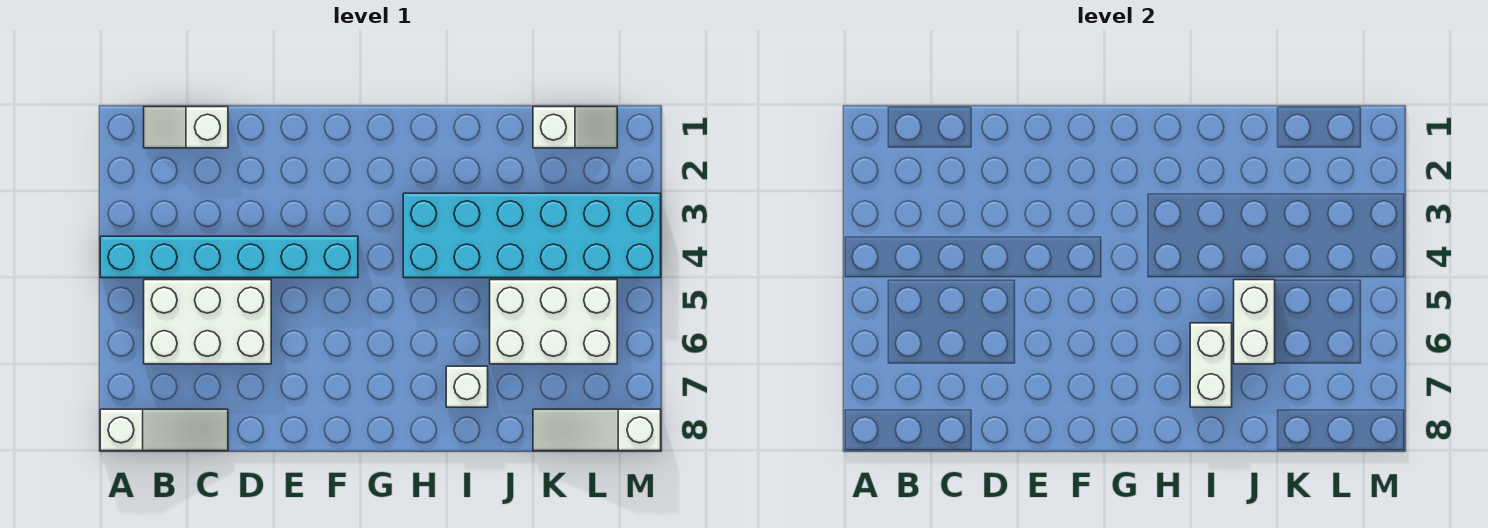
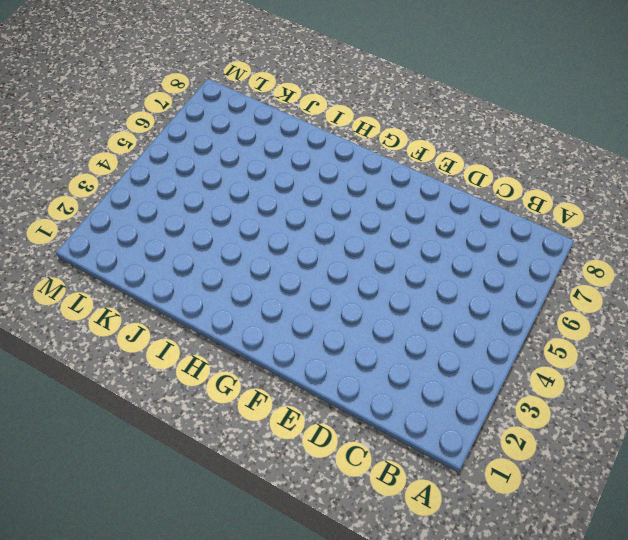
none -> cyan 1x6 brick [100,236,358,278]
none -> white 1x3 slope [100,409,228,451]

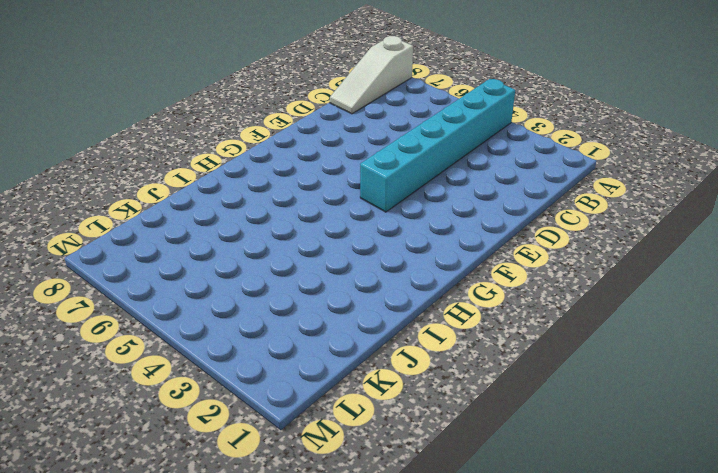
none -> white 1x2 slope [144,107,228,148]
none -> white 2x3 brick [144,280,271,364]

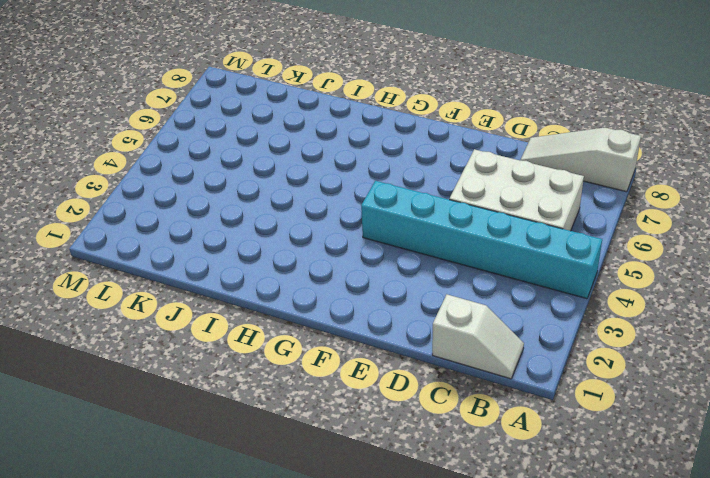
none -> cyan 2x6 brick [403,193,661,278]
none -> white 1x1 brick [446,366,488,407]

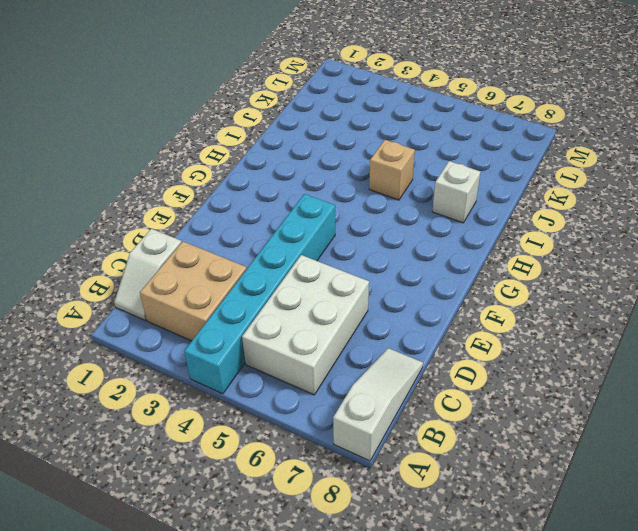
tan 2x2 brick [140,241,247,341] -> none
tan 1x1 brick [369,140,415,200] -> none
none -> cyan 2x6 brick [403,193,661,278]
none -> white 2x3 brick [490,280,617,364]

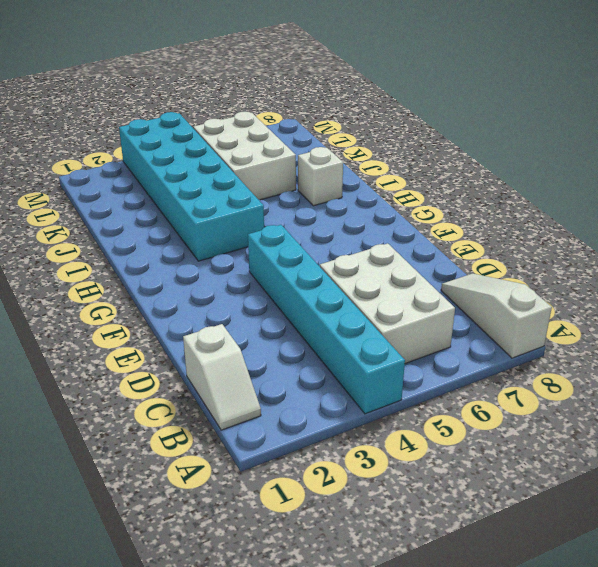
none -> white 1x2 slope [533,107,617,148]
none -> white 1x3 slope [533,409,661,451]

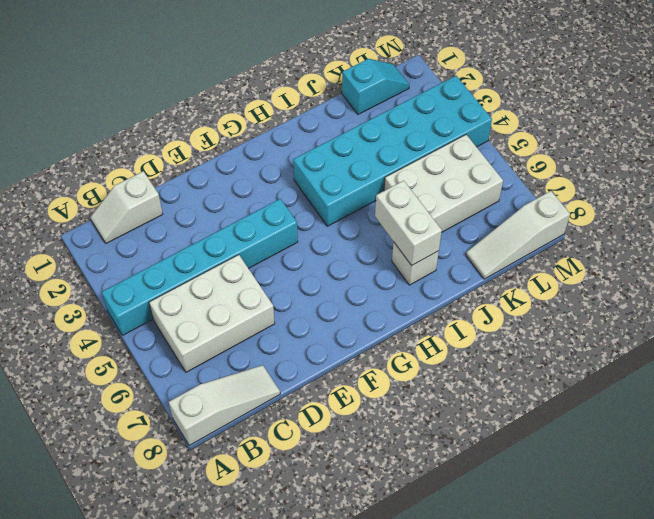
cyan 1x2 slope [342,59,409,114] -> white 1x2 slope [533,107,617,148]
none -> white 1x2 brick [1234,280,1275,364]

